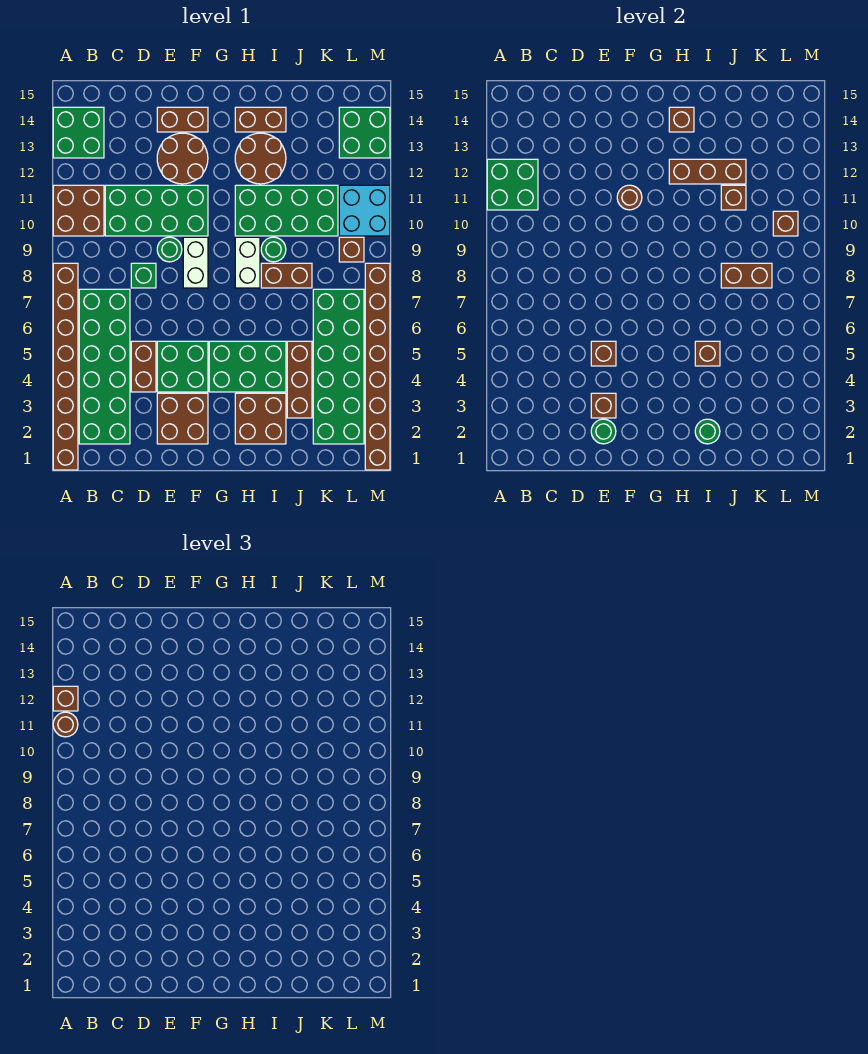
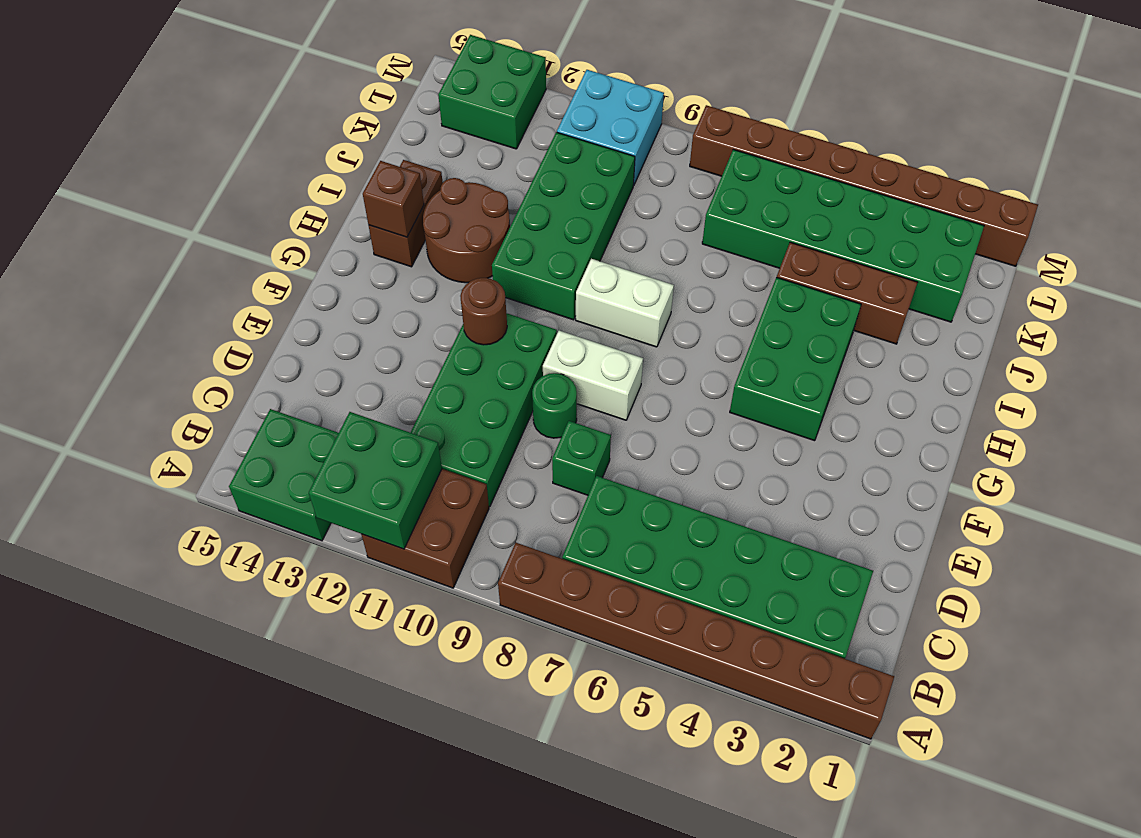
none -> brown 1x2 brick [131,341,156,392]
none -> brown 2x2 brick [157,393,208,444]
none -> green 2x2 brick [157,341,208,392]
none -> brown 2x2 round brick [157,133,208,184]

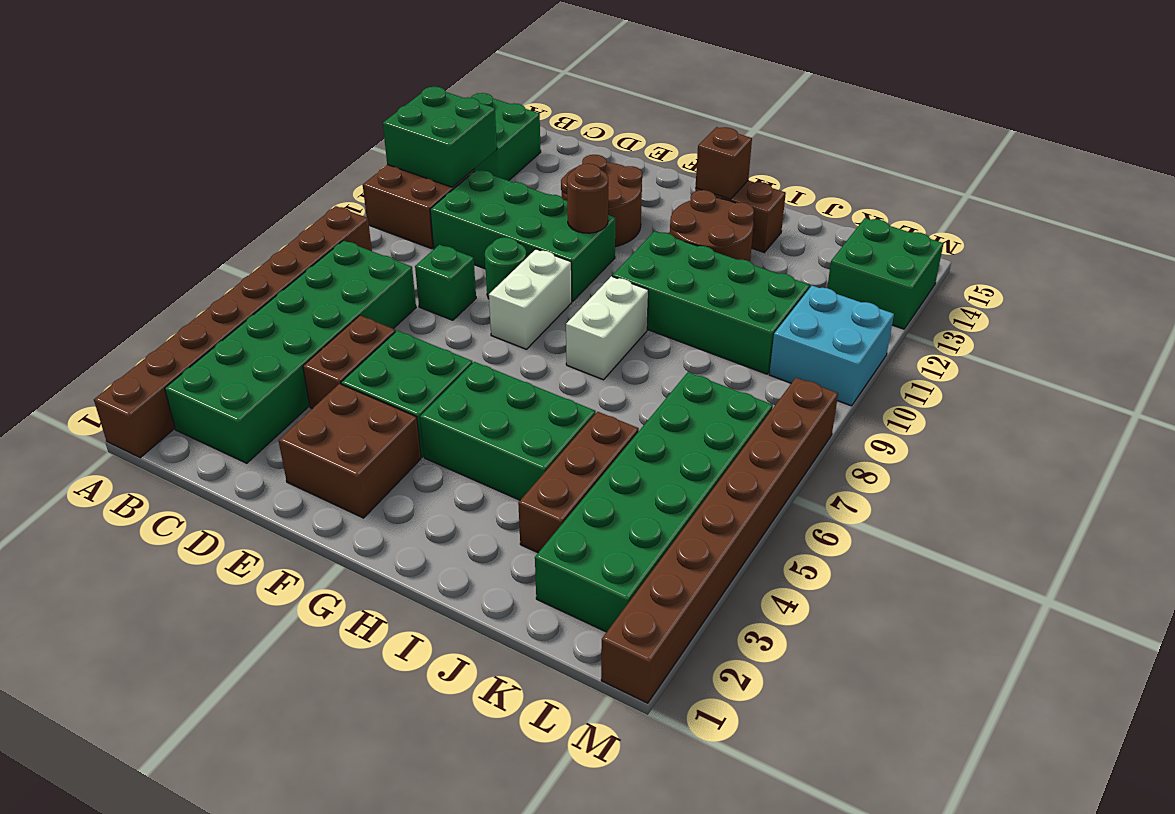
none -> brown 1x2 brick [157,107,208,132]
none -> brown 2x2 brick [235,393,286,444]
none -> brown 1x2 brick [261,263,312,288]
none -> green 1x1 round brick [261,237,286,262]

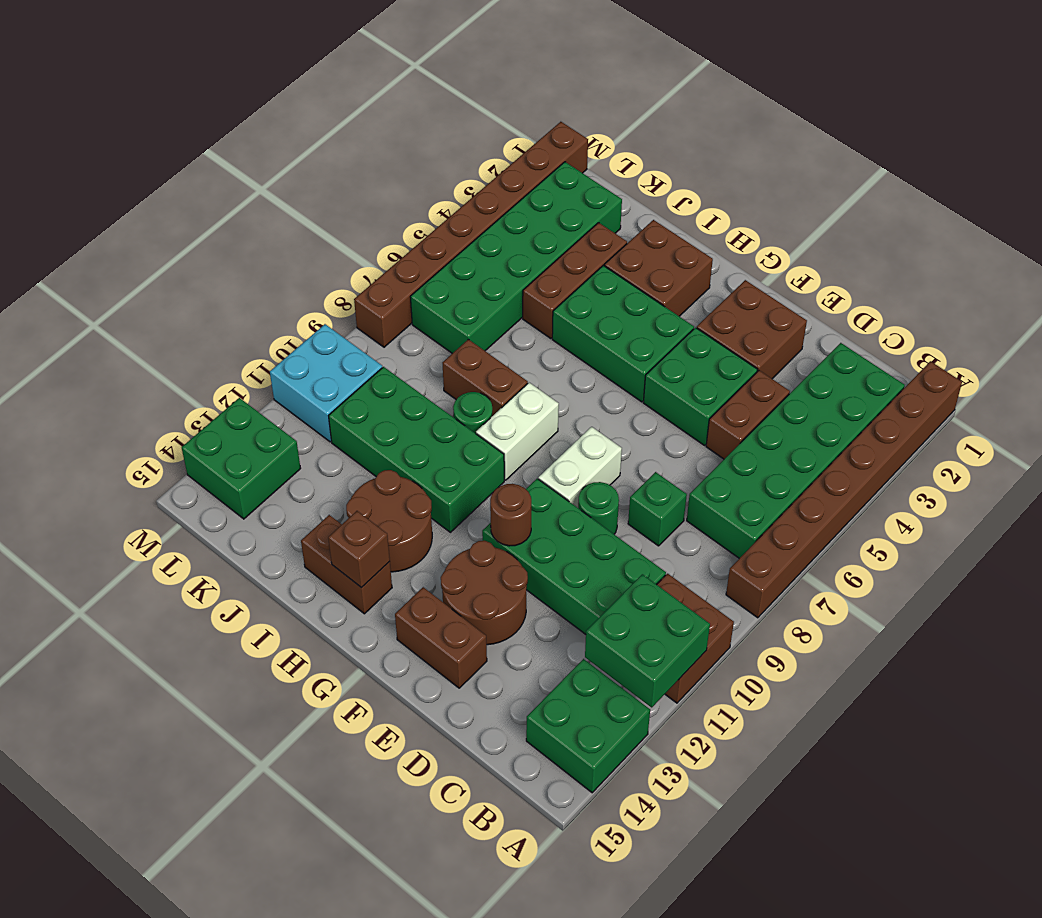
none -> brown 1x1 brick [339,237,364,262]
none -> green 1x1 round brick [591,419,616,444]
none -> brown 1x1 brick [591,393,616,418]
none -> brown 1x1 brick [591,341,616,366]

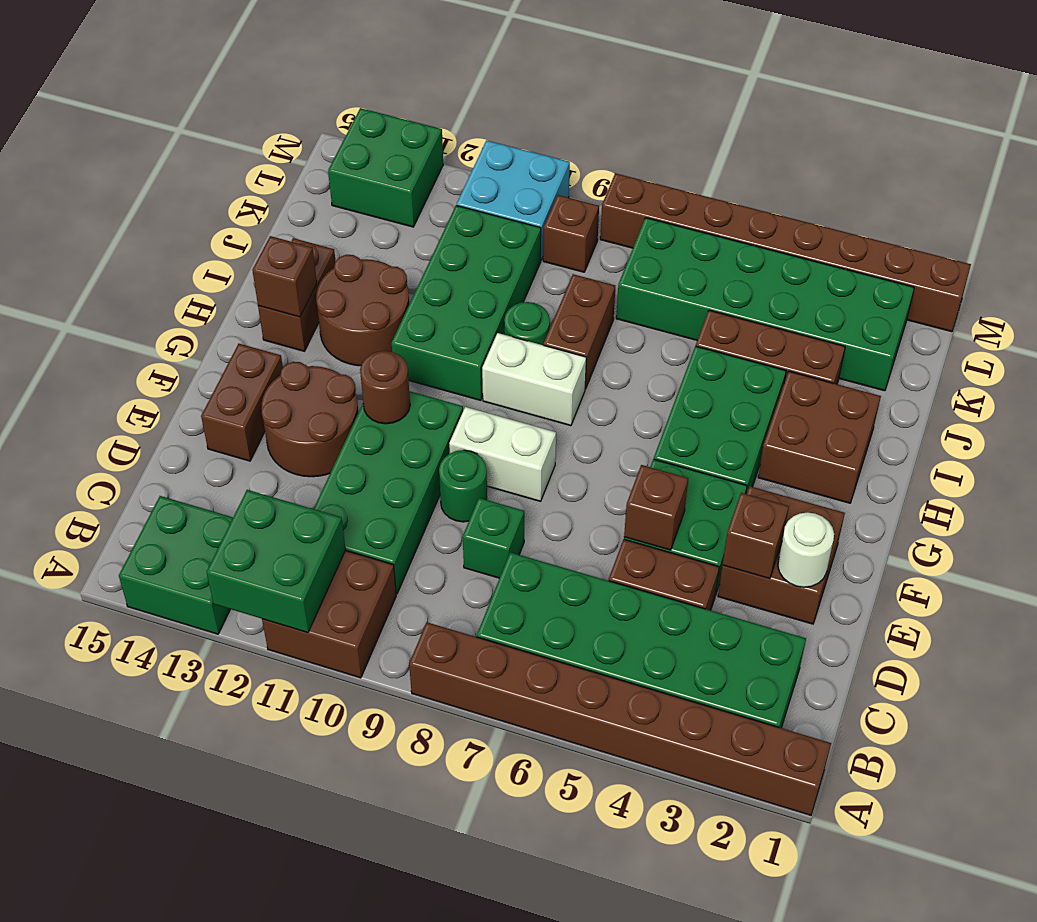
white 1x1 round brick [778,512,834,587] -> green 1x1 round brick [591,419,616,444]
none -> brown 1x3 brick [669,159,746,184]
none -> green 1x1 round brick [695,419,720,444]
none -> brown 1x1 brick [695,341,720,366]
none -> brown 1x2 brick [721,263,772,288]

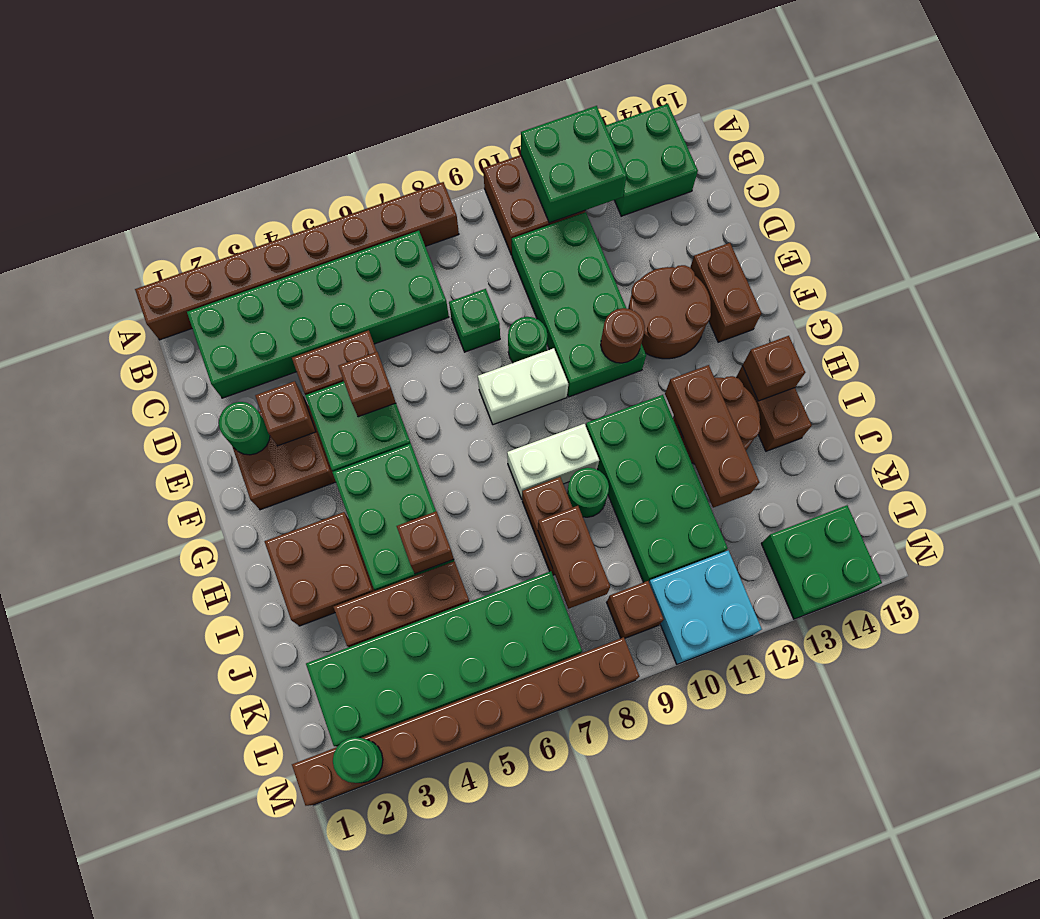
green 1x1 round brick [333,737,383,783] -> green 1x1 round brick moved to [695,419,720,444]
none -> brown 1x1 brick [721,185,746,210]
none -> brown 1x1 brick [773,211,798,236]
none -> brown 1x1 round brick [53,712,78,737]
none -> brown 1x1 brick [53,686,78,711]

